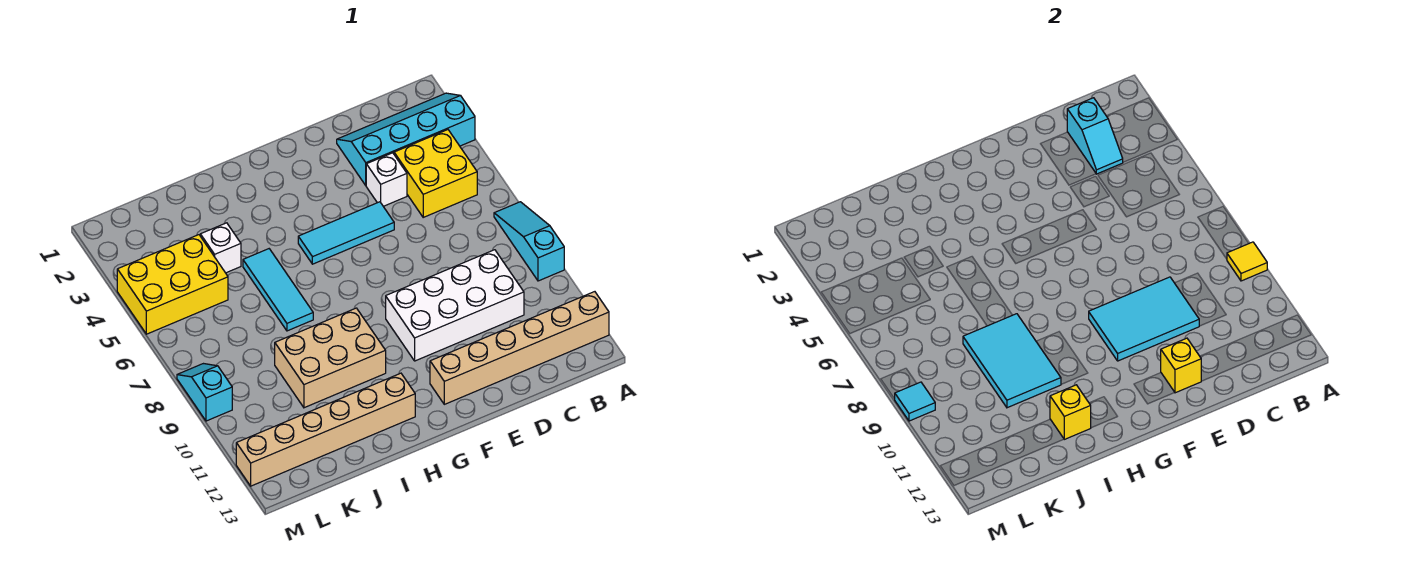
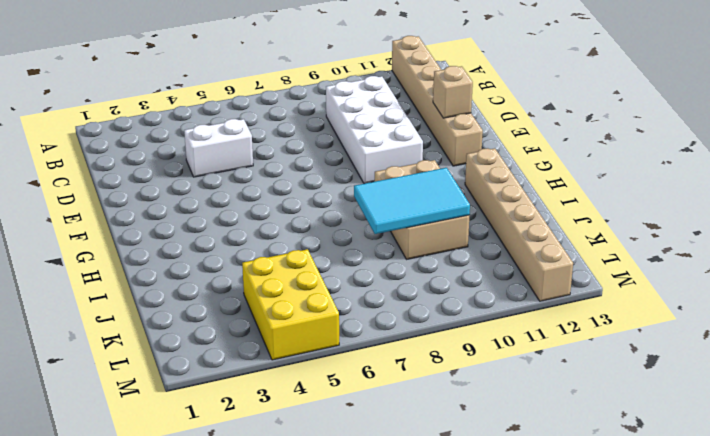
white 1x2 brick [184,119,253,177] -> white 1x1 brick [366,153,407,206]
tan 1x1 brick [433,66,473,118] -> yellow 1x1 brick [1161,338,1201,393]
none -> cyan 2x4 slope [337,93,475,185]
none -> cyan 1x3 slope [494,202,564,281]
none -> yellow 2x2 brick [394,130,477,217]

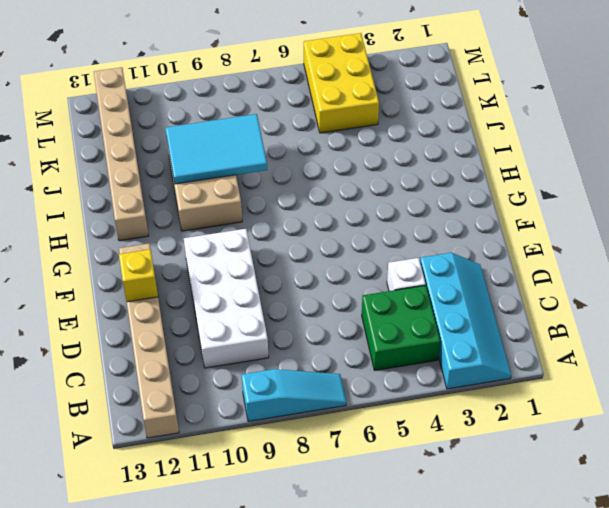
green 2x2 brick [362,285,440,370] -> yellow 2x2 brick [394,130,477,217]
none -> cyan 1x3 tile [298,202,394,264]
none -> cyan 1x3 tile [243,249,313,331]
none -> white 1x1 brick [200,223,241,273]

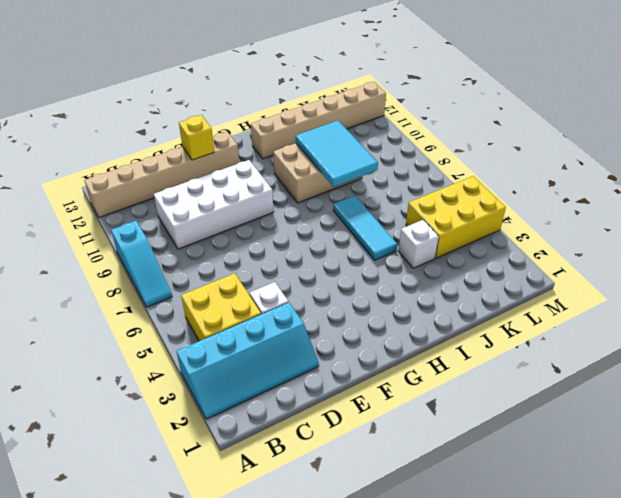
none -> cyan 1x3 tile [298,202,394,264]
none -> cyan 1x2 slope [177,364,232,421]
none -> yellow 1x1 tile [1227,242,1267,281]

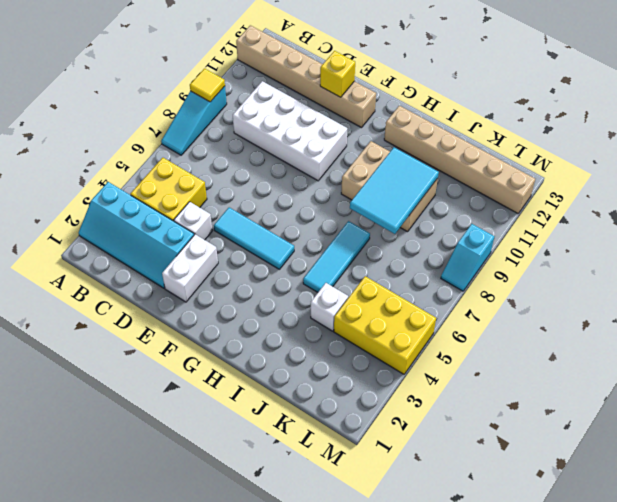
white 1x2 brick [162,234,218,302] -> none
none -> cyan 1x2 slope [1067,98,1123,174]
none -> cyan 2x3 tile [1089,277,1199,361]
none -> yellow 1x1 brick [1050,385,1091,439]

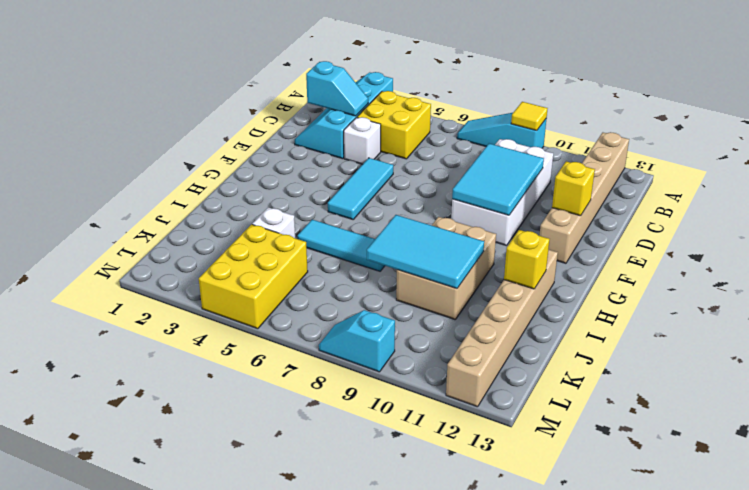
none -> cyan 1x1 tile [895,382,935,421]

